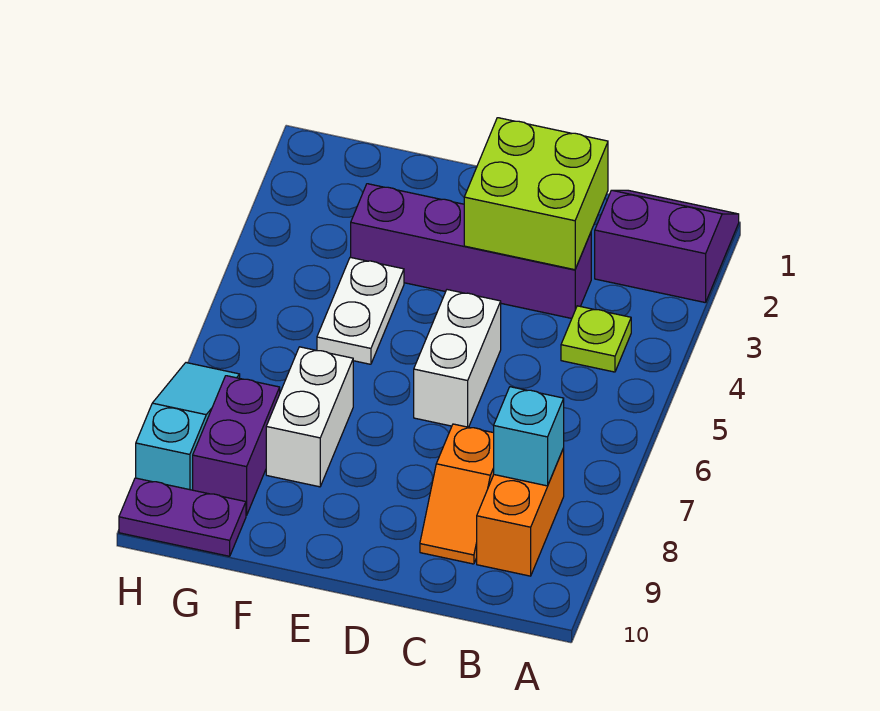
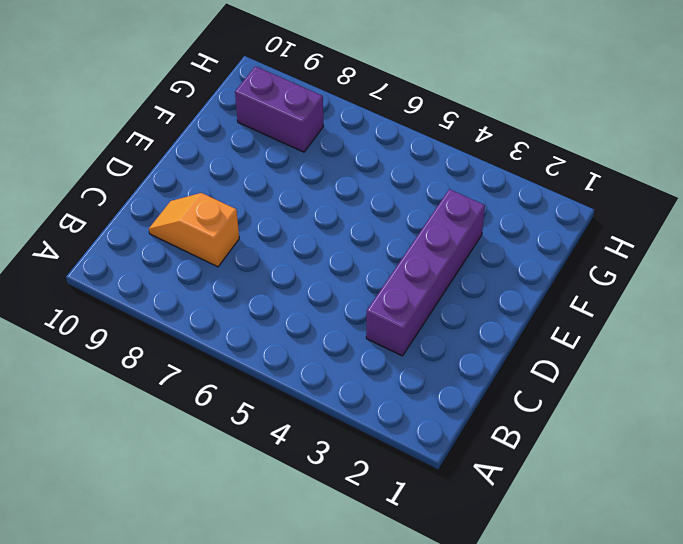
none -> purple 2x2 slope [595,190,739,303]
none -> lime 1x1 plate [561,306,631,372]
none -> orange 1x2 brick [477,448,564,576]

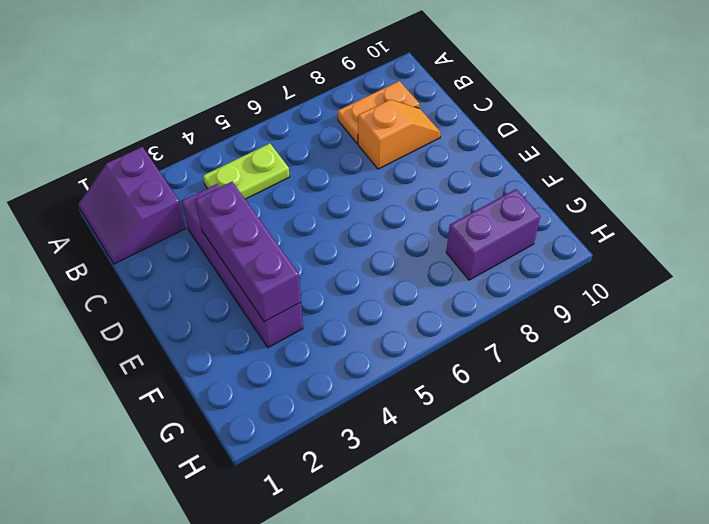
lime 1x2 plate [203,143,290,199] -> lime 1x1 plate [561,306,631,372]
orange 1x2 plate [338,81,419,144] -> orange 1x2 brick [477,448,564,576]
purple 1x3 brick [195,182,301,322] -> lime 2x2 brick [464,118,608,270]
none -> white 1x2 brick [414,290,501,427]
none -> white 1x2 plate [317,257,404,364]
none -> white 1x2 brick [266,347,353,487]

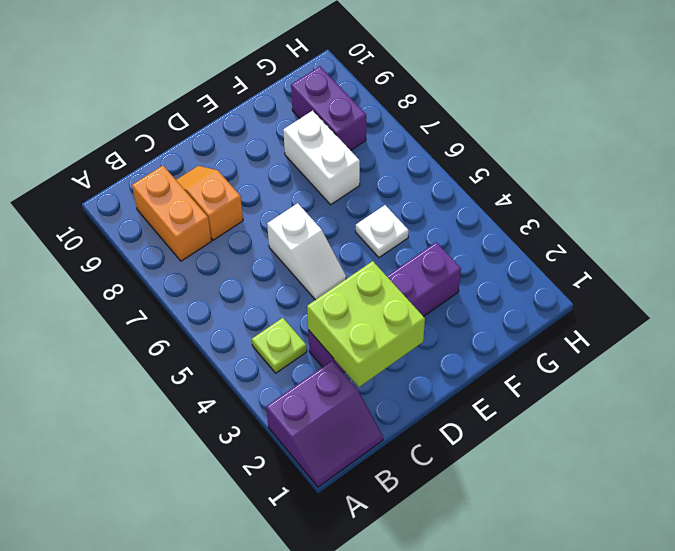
white 1x2 slope [267,203,346,300] -> white 1x2 brick [414,290,501,427]
white 1x1 plate [356,205,409,257] -> white 1x2 plate [317,257,404,364]
none -> purple 1x2 plate [119,478,246,556]
none -> cyan 1x3 slope [136,363,240,490]
none -> cyan 1x1 brick [494,387,564,486]

